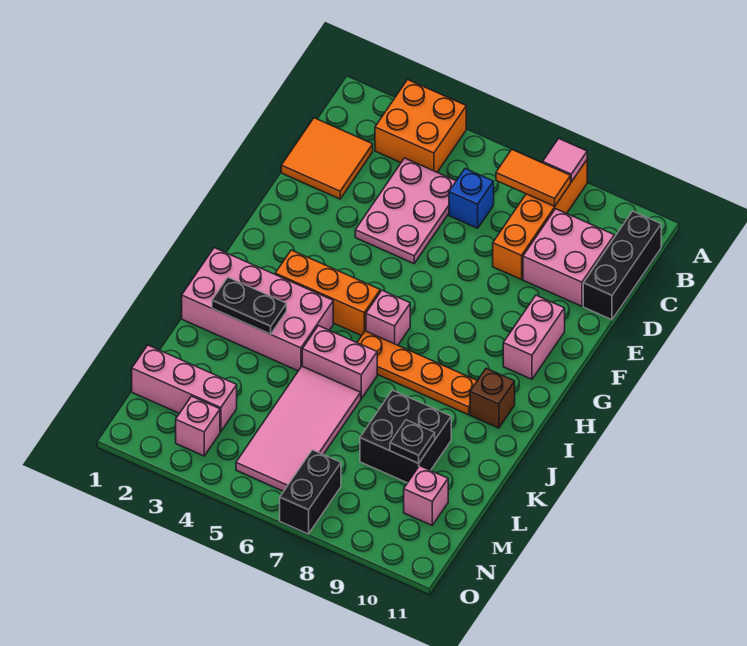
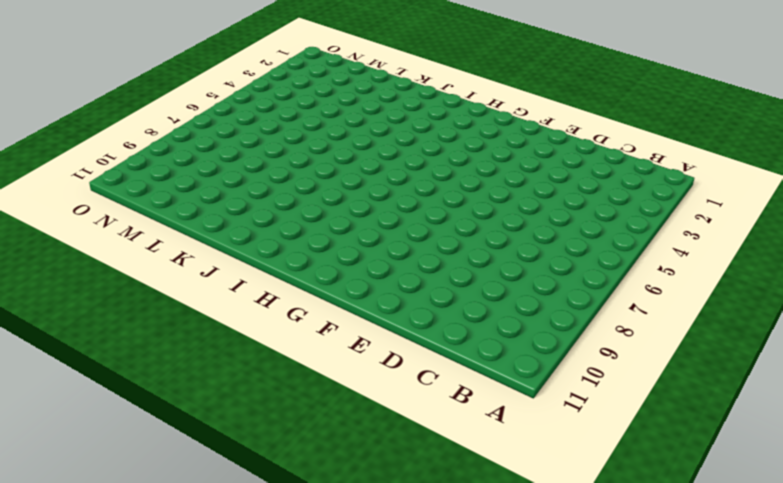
none -> orange 2x2 brick [375,80,466,172]
none -> orange 1x4 brick [493,160,587,280]
none -> black 1x3 brick [583,211,661,320]

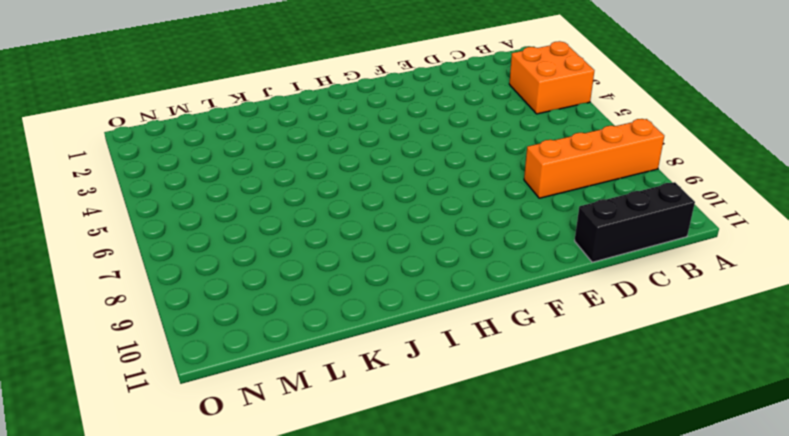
none -> orange 2x2 tile [281,118,373,199]
none -> pink 2x3 plate [355,158,456,263]
none -> blue 1x1 brick [449,169,494,228]

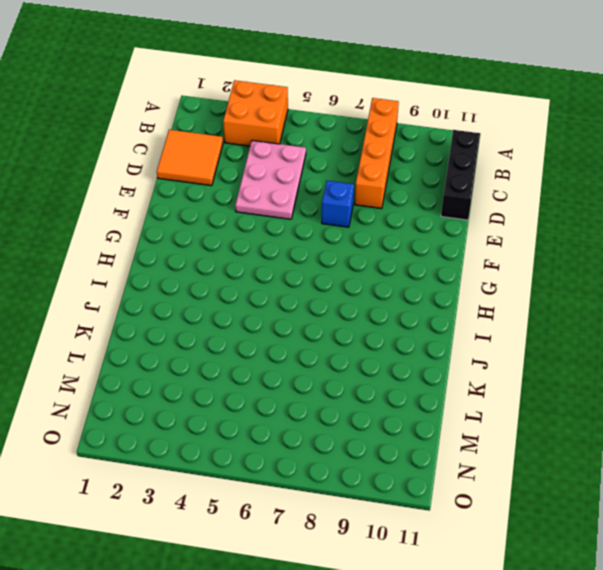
blue 1x1 brick [322,181,354,227] -> blue 1x1 brick moved to [449,169,494,228]
none -> pink 2x2 brick [523,209,614,306]
none -> pink 1x2 brick [503,295,565,379]
none -> orange 1x3 brick [275,250,380,336]

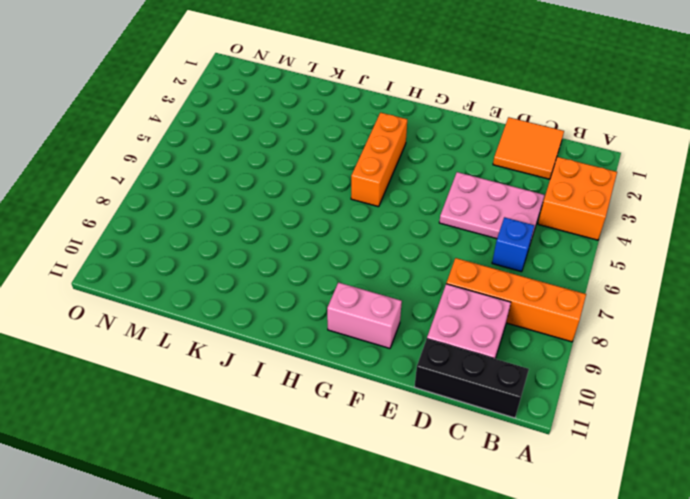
none -> pink 1x1 brick [366,290,410,345]
none -> pink 2x4 brick [182,248,333,371]
none -> orange 1x4 plate [357,331,477,415]

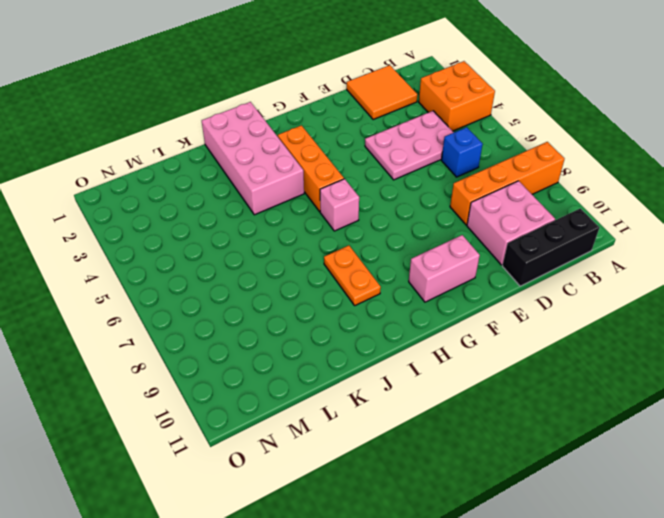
orange 1x2 plate [324,246,381,305] -> orange 1x4 plate [357,331,477,415]
none -> brown 1x1 brick [470,368,515,428]
none -> pink 1x2 brick [302,326,377,399]
none -> pink 2x4 tile [236,367,361,491]

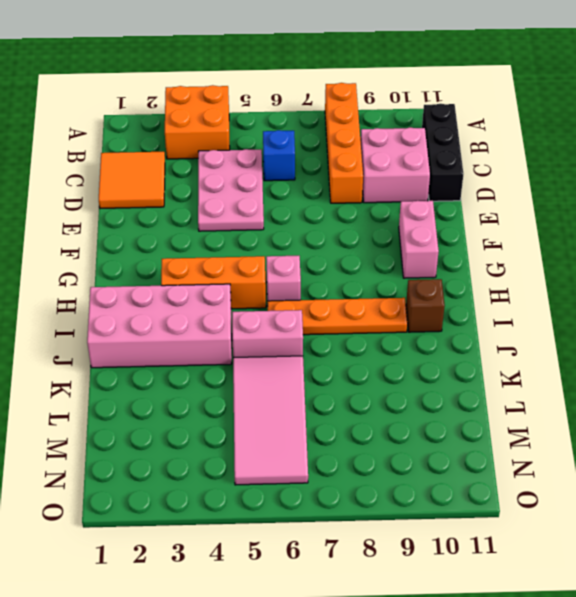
none -> black 2x2 brick [360,390,451,483]
none -> pink 1x3 brick [132,345,237,432]
none -> pink 1x1 brick [404,466,448,525]

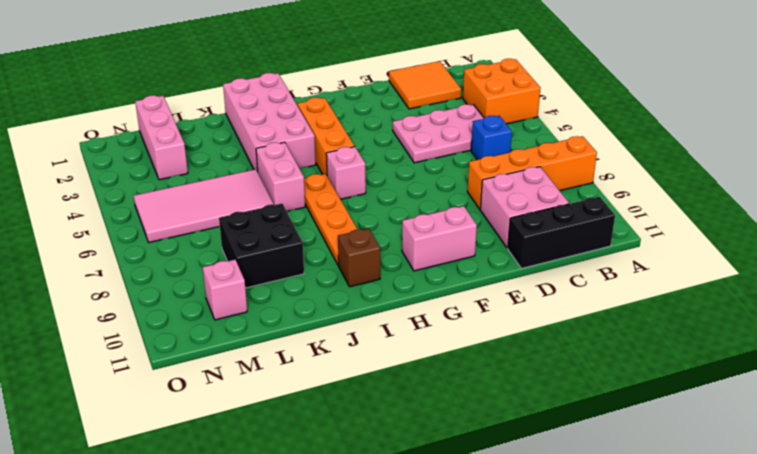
none -> pink 1x1 brick [176,396,220,456]
none -> black 1x2 brick [280,450,341,534]
none -> pink 1x1 tile [543,138,587,182]

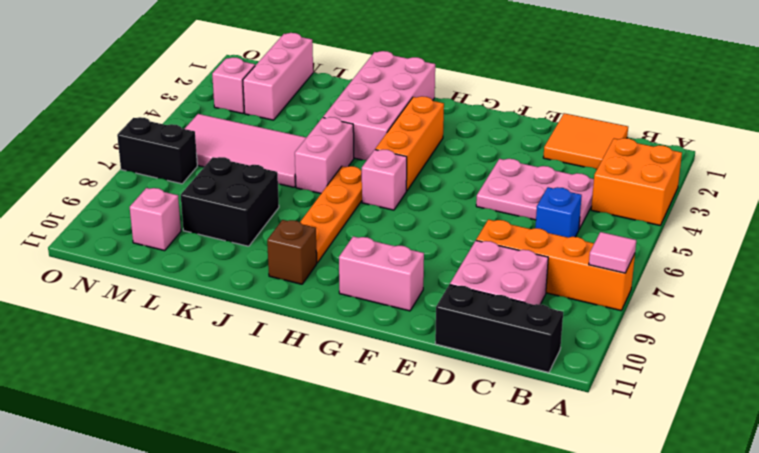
none -> orange 1x2 tile [496,150,571,206]
none -> black 1x2 plate [212,277,287,334]
none -> black 1x1 plate [390,420,435,463]

